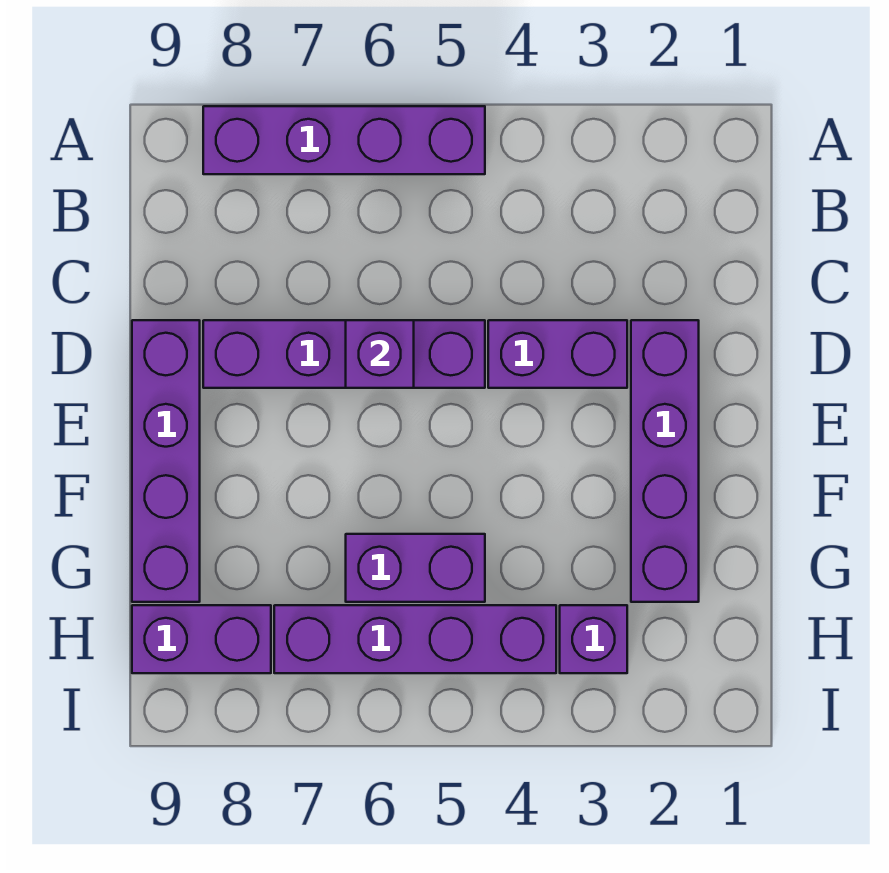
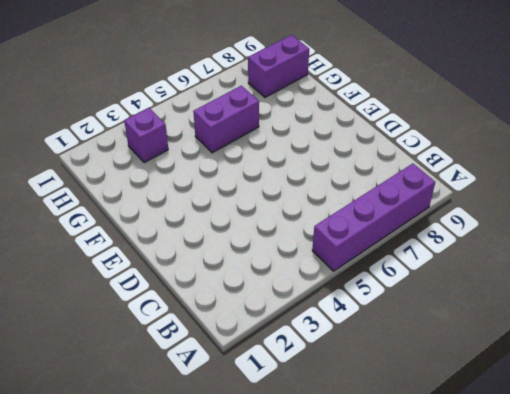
none -> purple 1x4 brick [631,320,699,602]
none -> purple 1x2 brick [488,320,627,388]

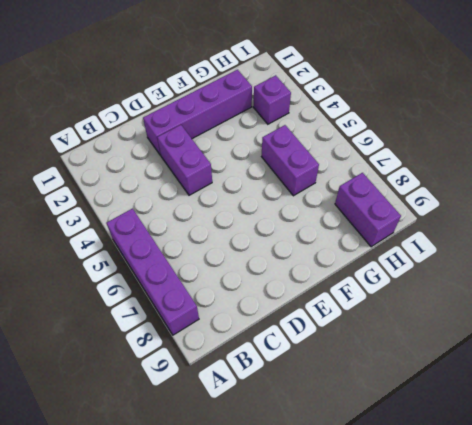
none -> purple 1x4 brick [203,320,485,388]
none -> purple 1x4 brick [132,320,200,602]

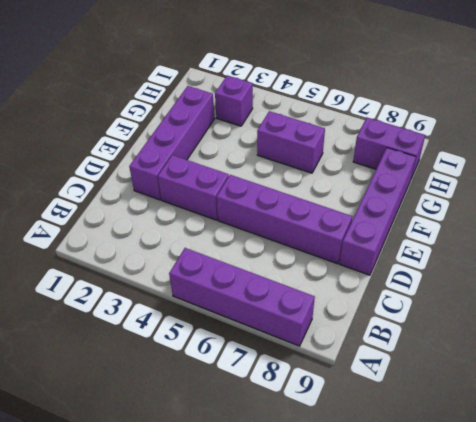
none -> purple 1x4 brick [274,605,556,673]
none -> purple 1x1 brick [346,320,414,388]

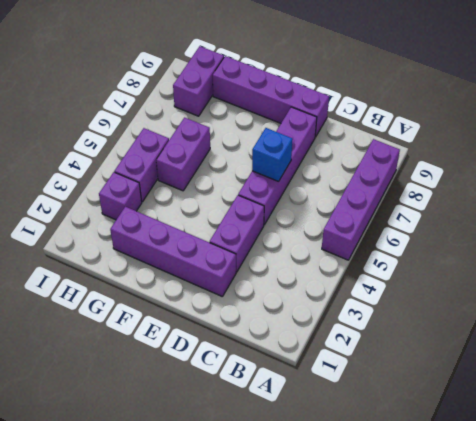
blue 1x1 brick [252,128,293,181] -> purple 1x1 brick [346,320,414,388]
purple 1x2 brick [114,128,169,202] -> purple 1x4 brick [274,605,556,673]

